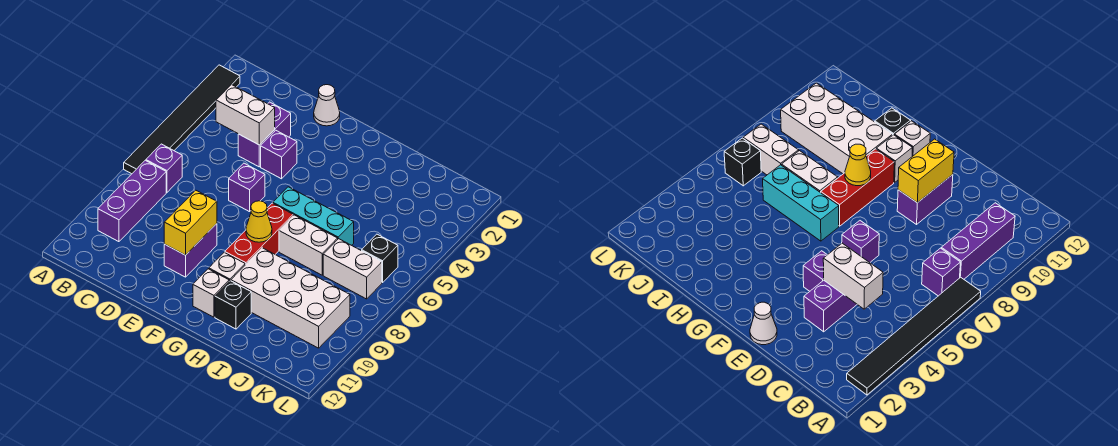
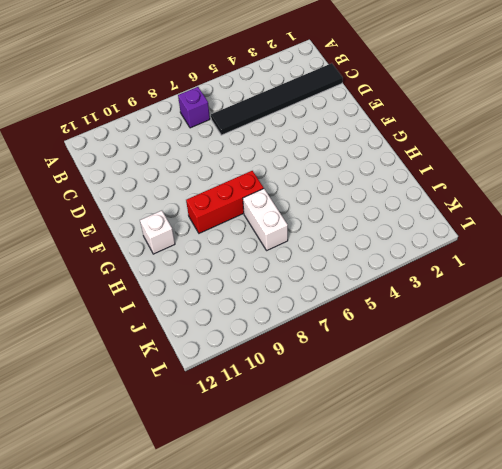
black 1x6 tile [211,63,343,135] -> black 1x6 tile moved to [124,65,240,174]
none -> purple 1x3 brick [98,160,166,242]
none -> purple 1x2 brick [238,102,291,167]
none -> white 1x1 cone [314,85,340,126]

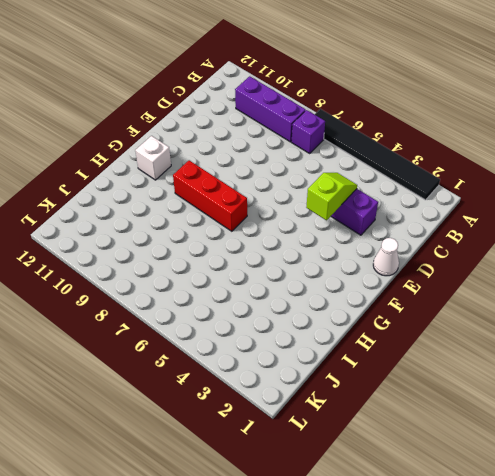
lime 1x2 slope [306,173,357,220] -> white 1x2 brick [216,85,275,145]
none -> purple 1x1 brick [261,130,297,179]
none -> purple 1x1 brick [229,163,265,212]
none -> purple 1x2 brick [164,224,217,277]

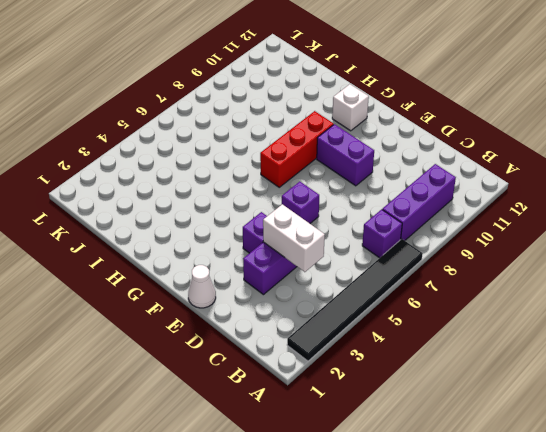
purple 1x2 brick [317,124,374,186] -> purple 1x2 brick turned to [164,224,217,277]
none -> cyan 1x3 brick [273,187,354,245]
none -> white 1x1 brick [209,253,245,281]
none -> white 1x2 brick [279,215,338,275]

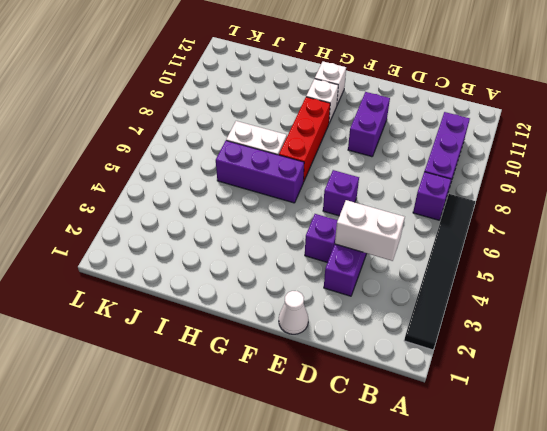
purple 1x3 brick [216,141,304,203] -> cyan 1x3 brick [273,187,354,245]
none -> white 2x4 brick [231,248,350,348]
none -> black 1x1 brick [215,281,251,329]
none -> white 1x2 brick [323,239,382,299]

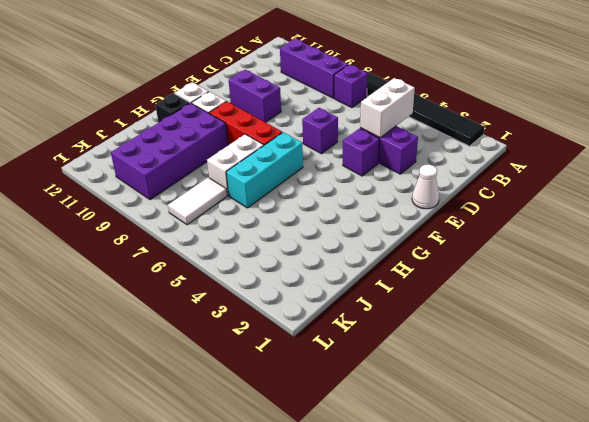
purple 2x4 brick [111,103,228,200] -> white 2x4 brick [231,248,350,348]
white 1x2 tile [168,177,227,225] -> white 1x2 brick [323,239,382,299]
none -> black 1x1 brick [362,234,398,282]
none -> yellow 1x2 brick [164,190,217,255]
none -> yellow 1x1 cone [246,201,272,242]

